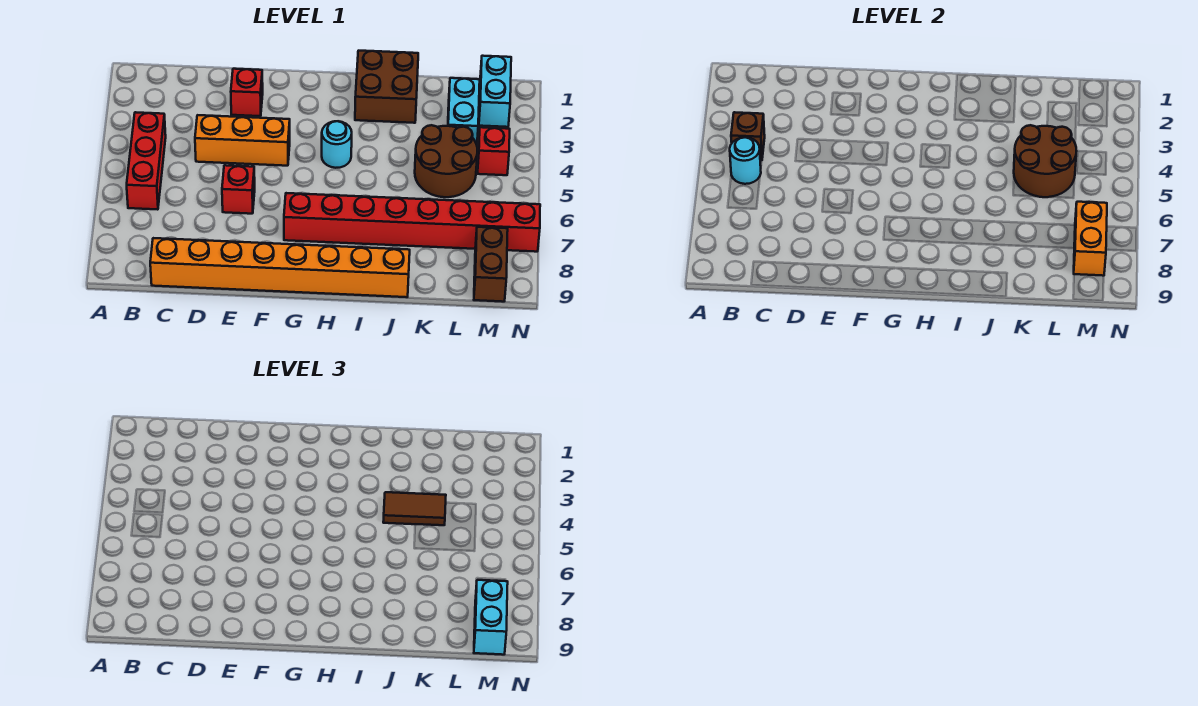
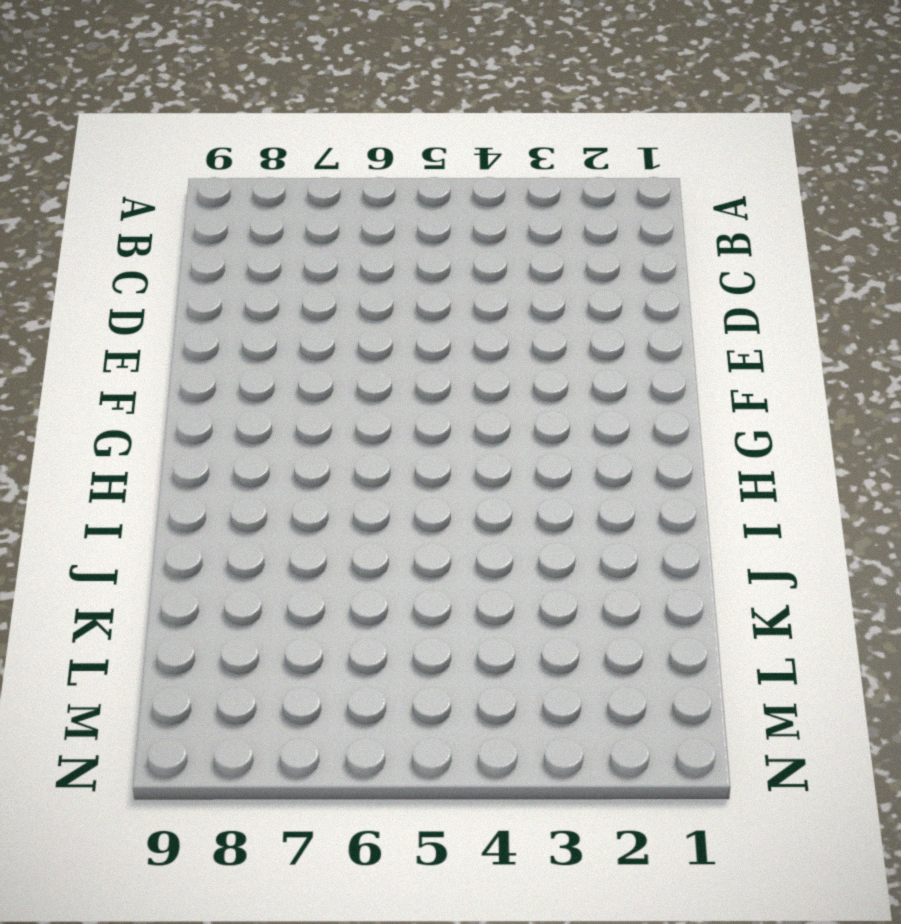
none -> red 1x3 brick [127,112,166,210]
none -> orange 1x8 brick [150,238,410,297]
none -> orange 1x3 brick [195,115,290,166]

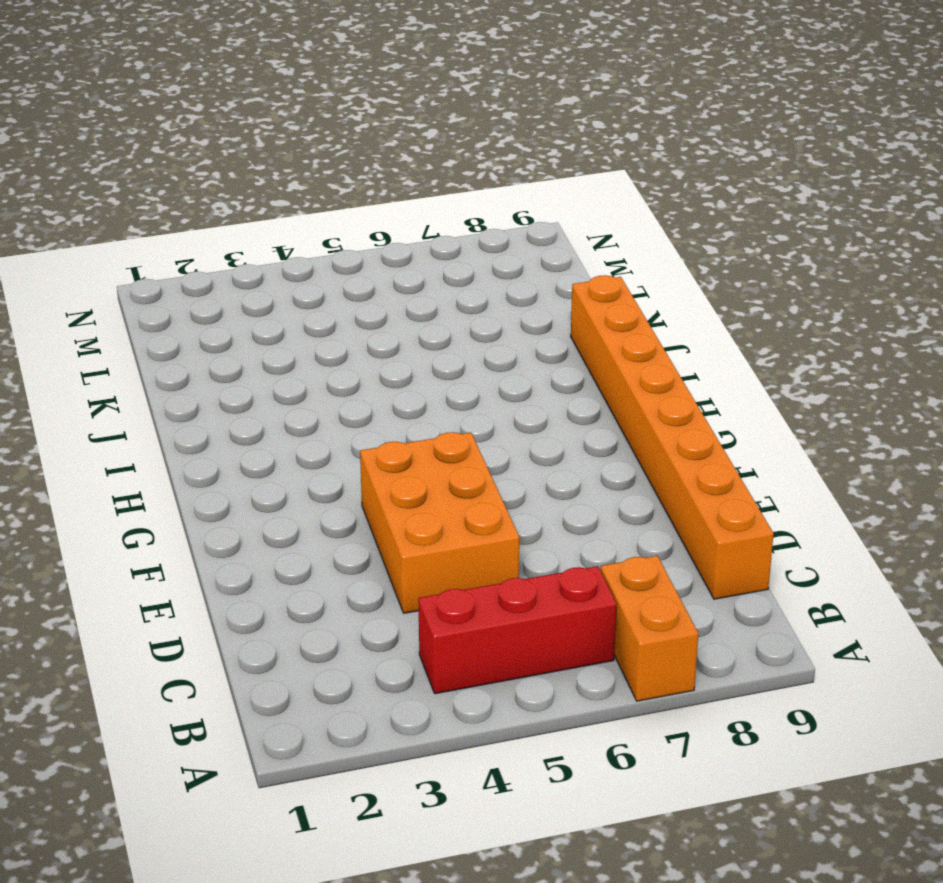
orange 1x2 brick [601,556,698,701] -> orange 1x2 brick turned to [1074,202,1107,276]
orange 2x3 brick [360,432,519,613] -> orange 1x3 brick [195,115,290,166]
none -> red 1x1 brick [231,69,263,116]
none -> red 1x1 brick [222,165,255,214]
none -> red 1x8 brick [284,193,540,252]

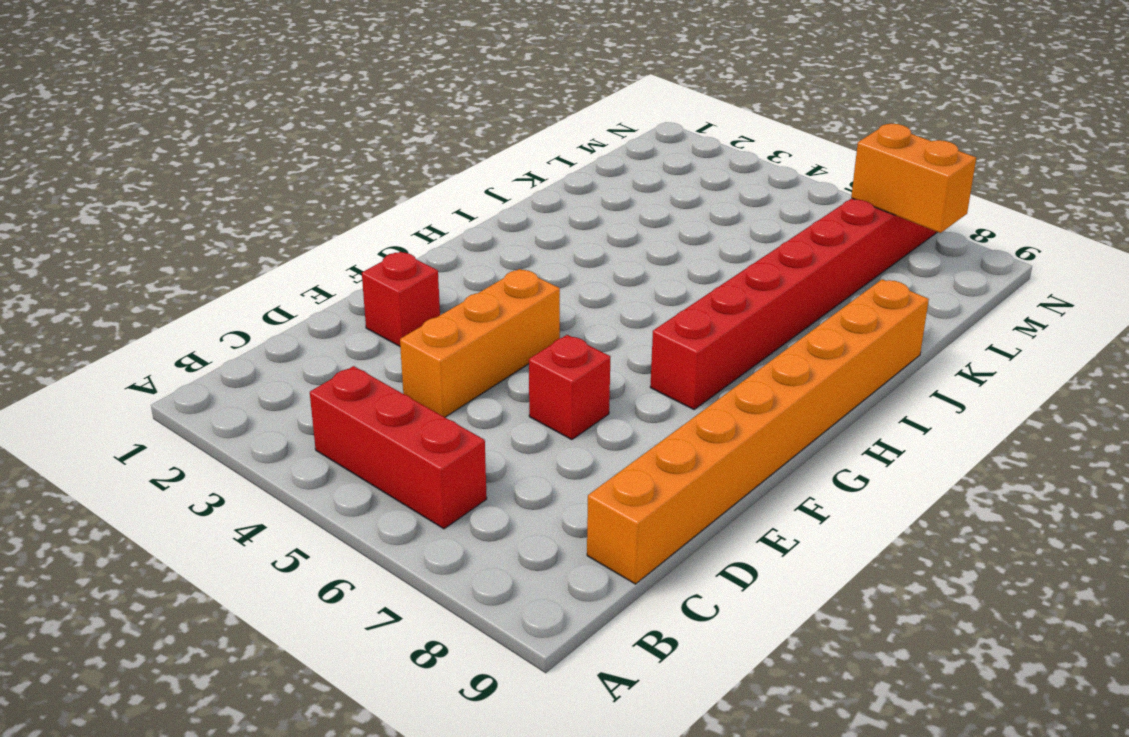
none -> cyan 1x1 round brick [322,121,352,168]
none -> brown 2x2 brick [355,51,418,123]
none -> brown 2x2 round brick [415,125,477,197]

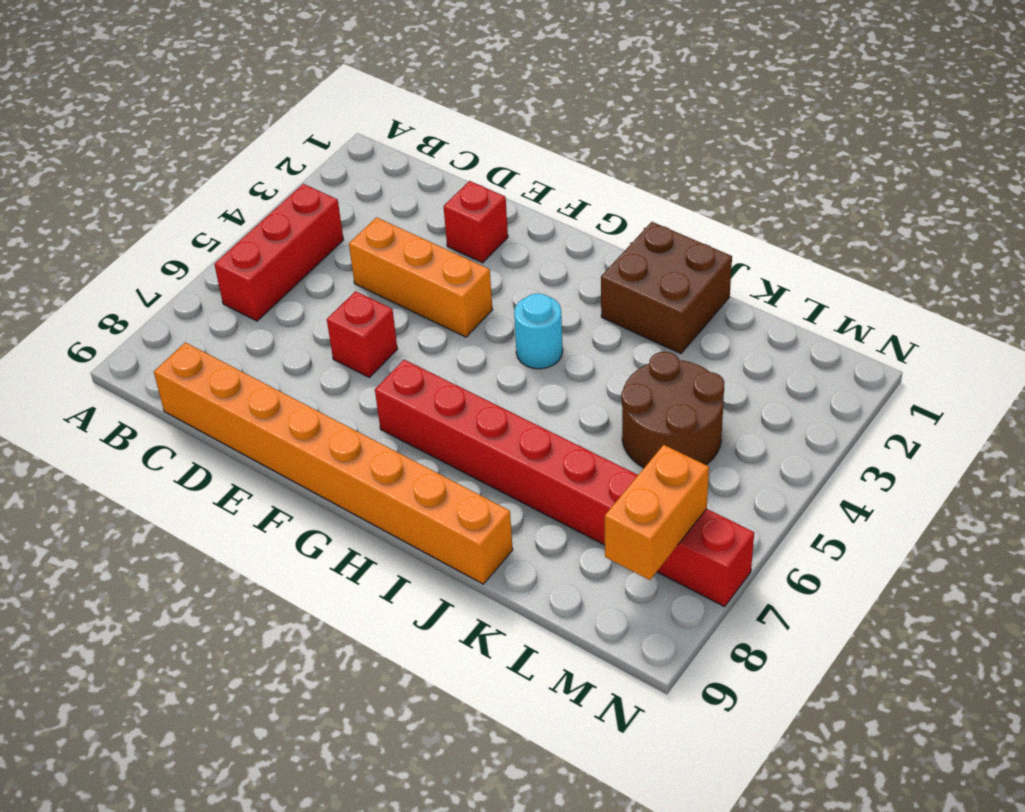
none -> cyan 1x2 brick [448,78,480,145]
none -> cyan 1x2 brick [479,56,511,127]
none -> red 1x1 brick [477,127,510,175]

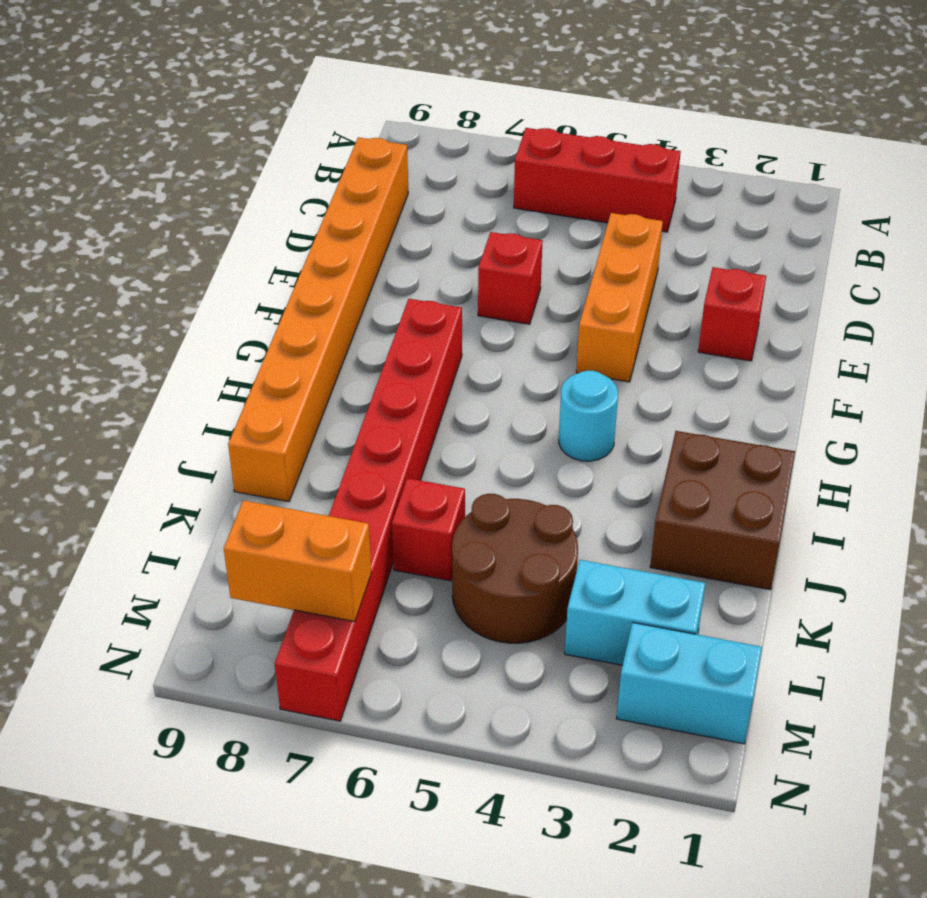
red 1x1 brick [392,478,465,581] -> red 1x1 brick moved to [477,127,510,175]
none -> brown 1x2 brick [474,227,508,302]
none -> brown 1x1 brick [731,112,765,160]
none -> cyan 1x1 round brick [730,137,761,184]

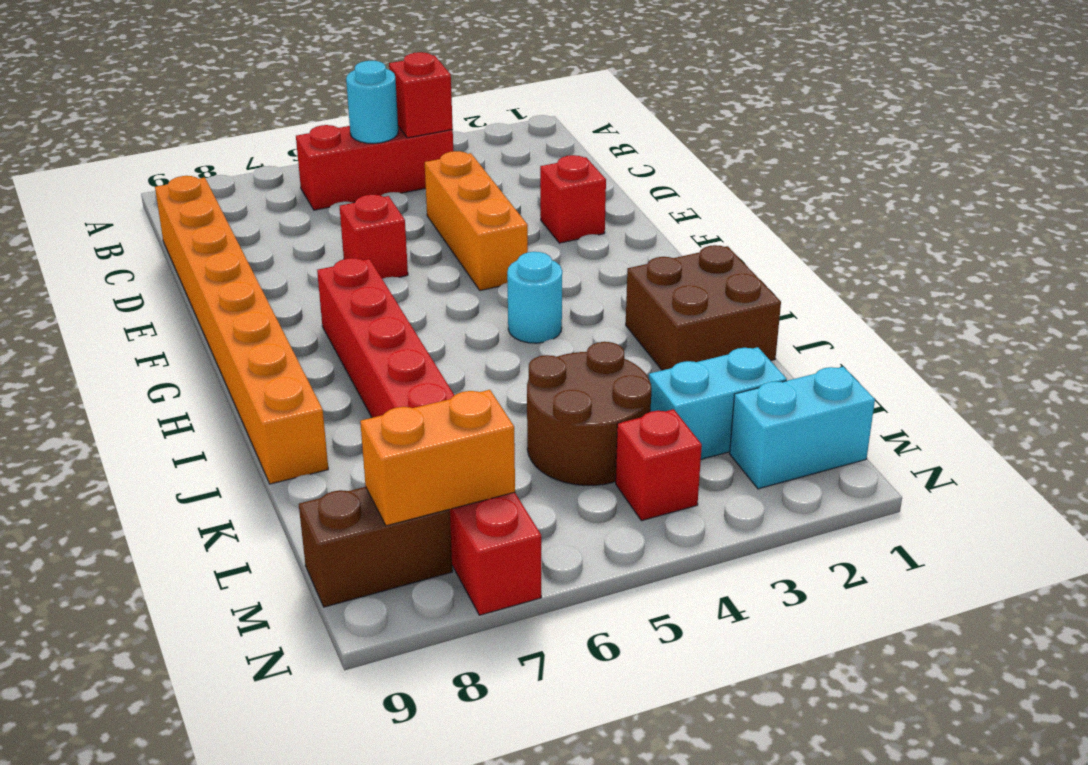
red 1x1 brick [389,52,453,138] -> brown 1x1 brick [731,112,765,160]
none -> brown 2x2 round brick [1014,125,1076,197]
none -> brown 1x2 tile [383,492,446,525]
none -> cyan 1x2 brick [474,580,508,655]

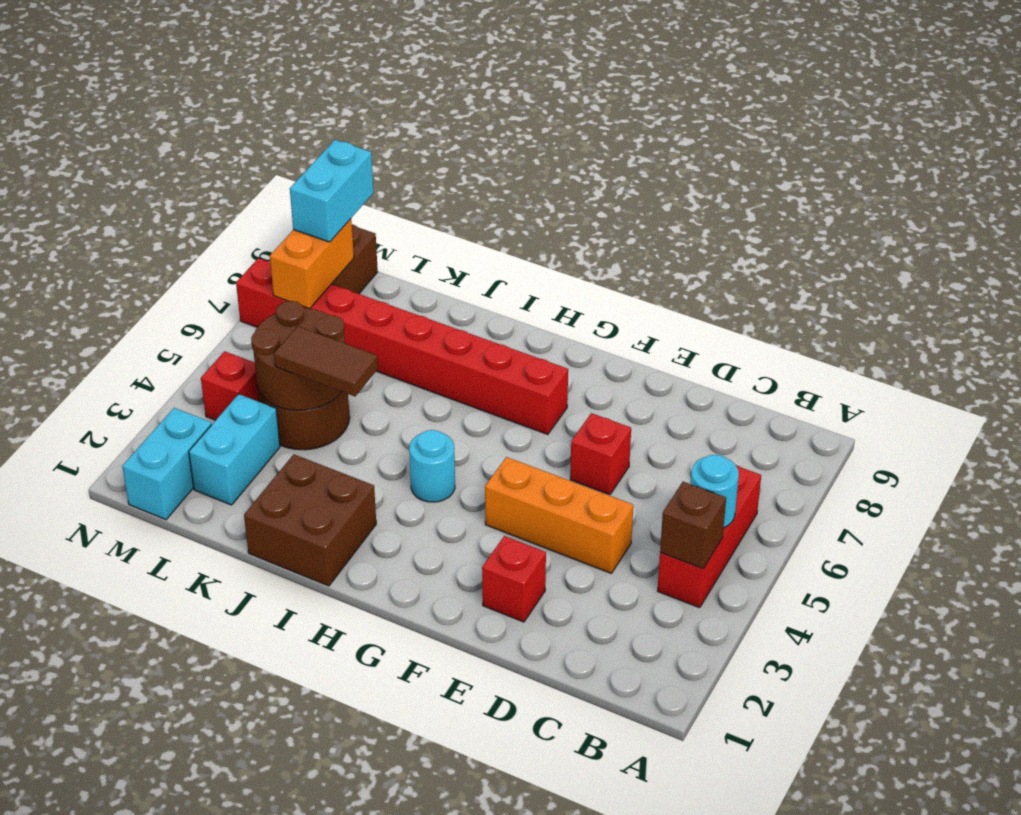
none -> orange 1x8 brick [150,238,410,297]

